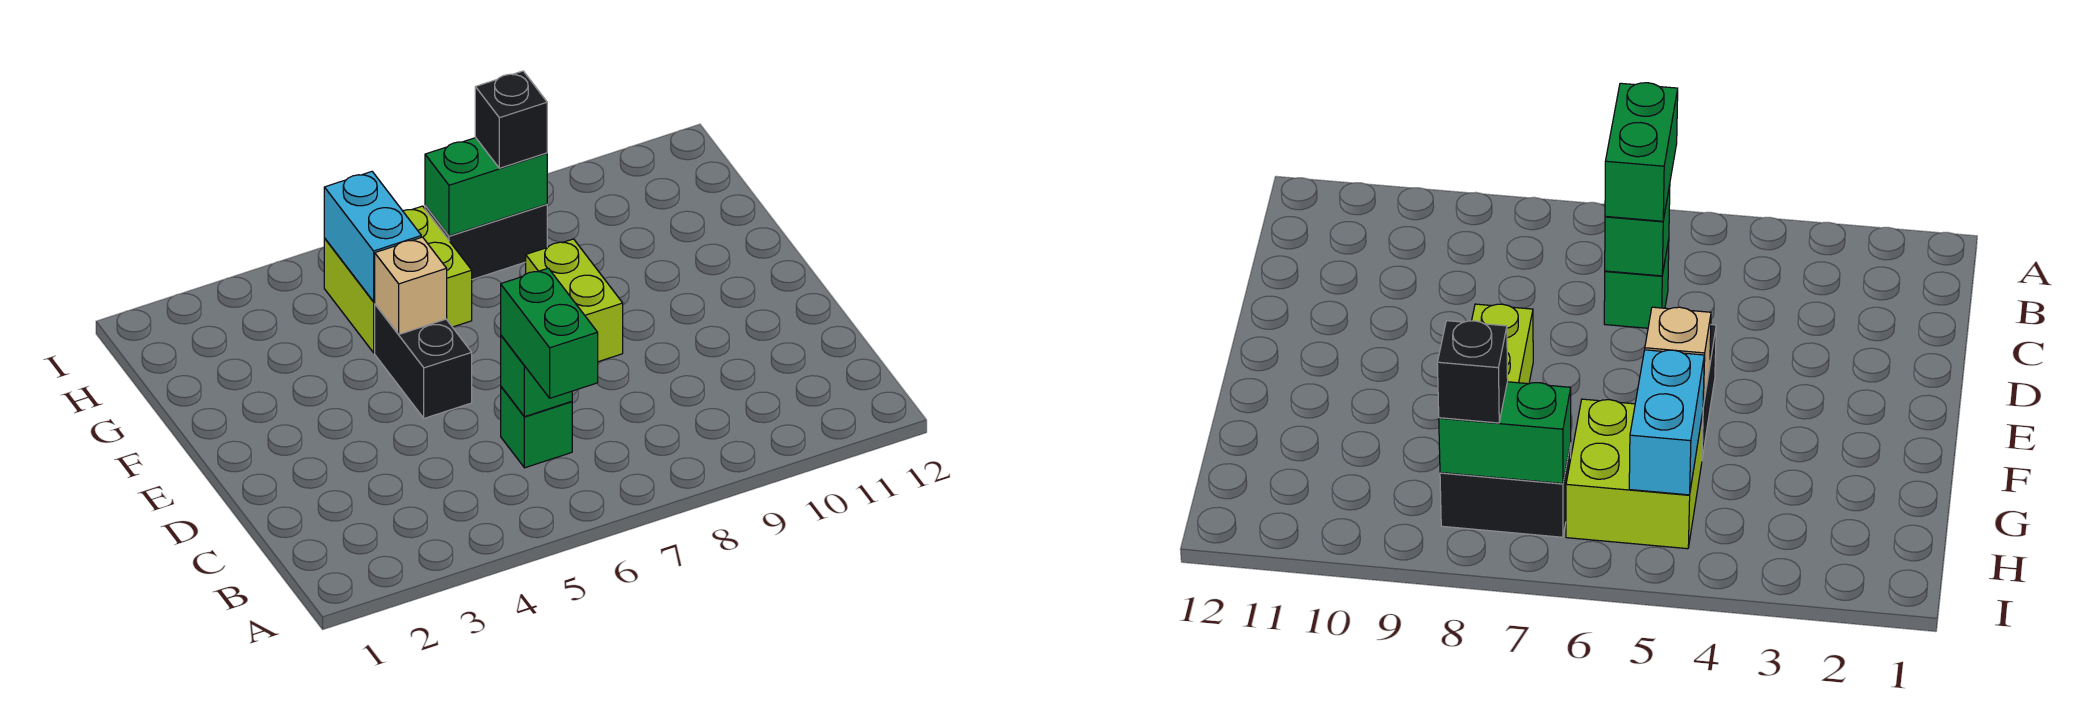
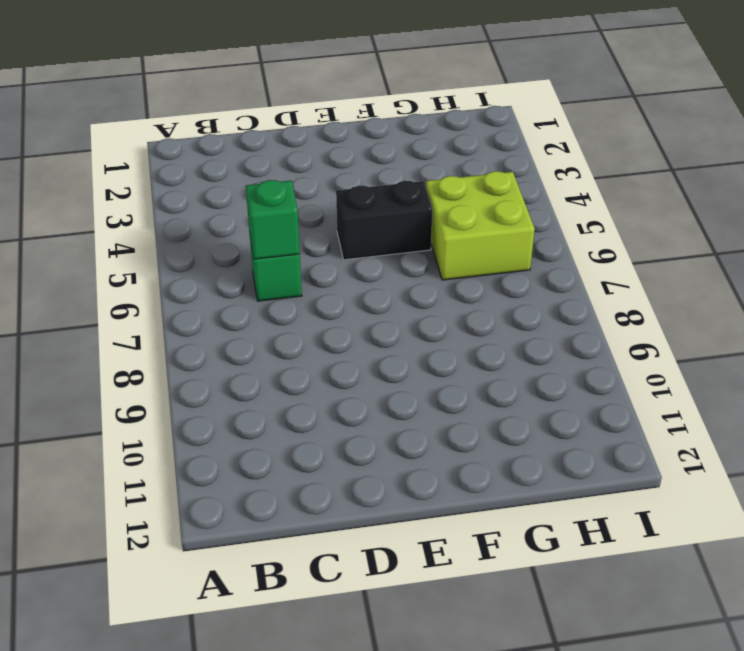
none -> lime 1x2 brick [526,239,623,362]
none -> black 1x2 brick [425,204,547,280]

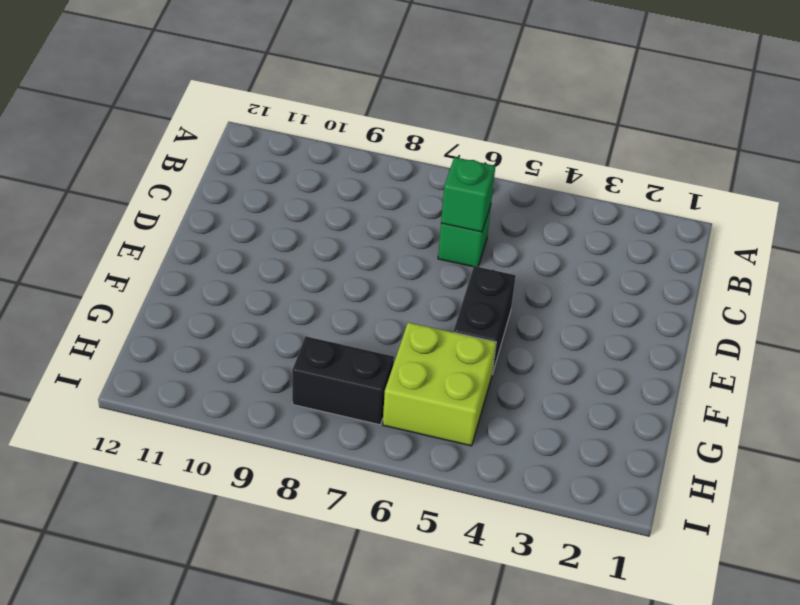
none -> lime 1x2 brick [526,239,623,362]
none -> tan 1x1 brick [375,237,447,334]

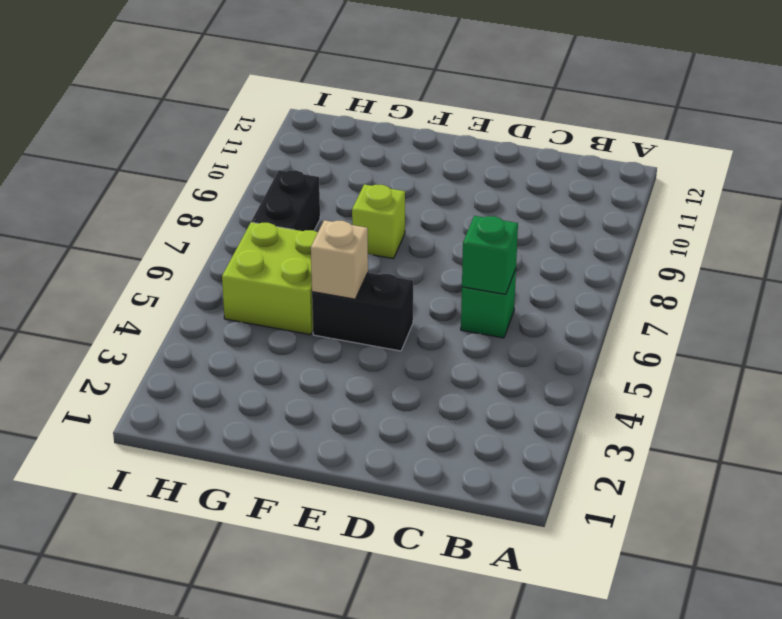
lime 1x1 brick [352,184,405,259] -> lime 1x2 brick [526,239,623,362]
none -> cyan 1x2 brick [324,172,421,302]
none -> green 1x2 brick [425,138,547,236]

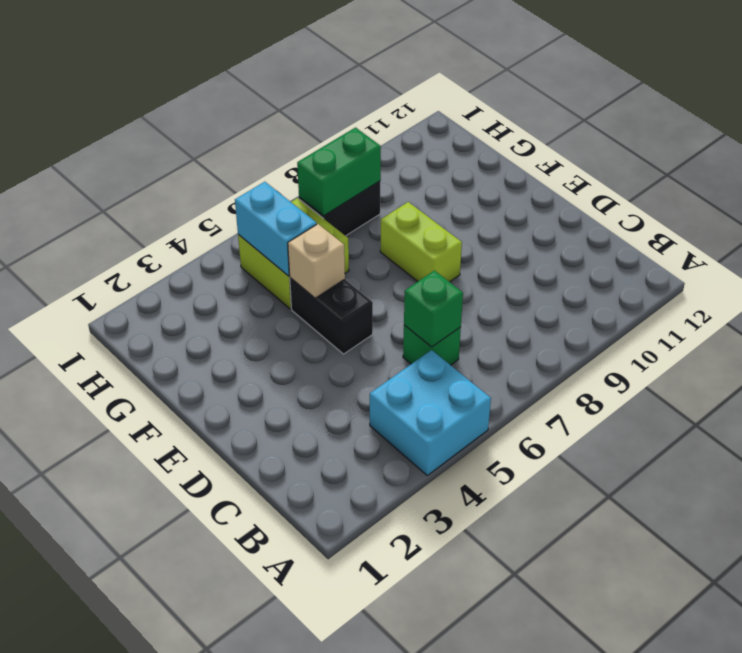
cyan 2x2 brick [370,350,491,475] -> none
none -> green 1x2 brick [501,268,598,398]
none -> black 1x1 brick [475,71,547,168]

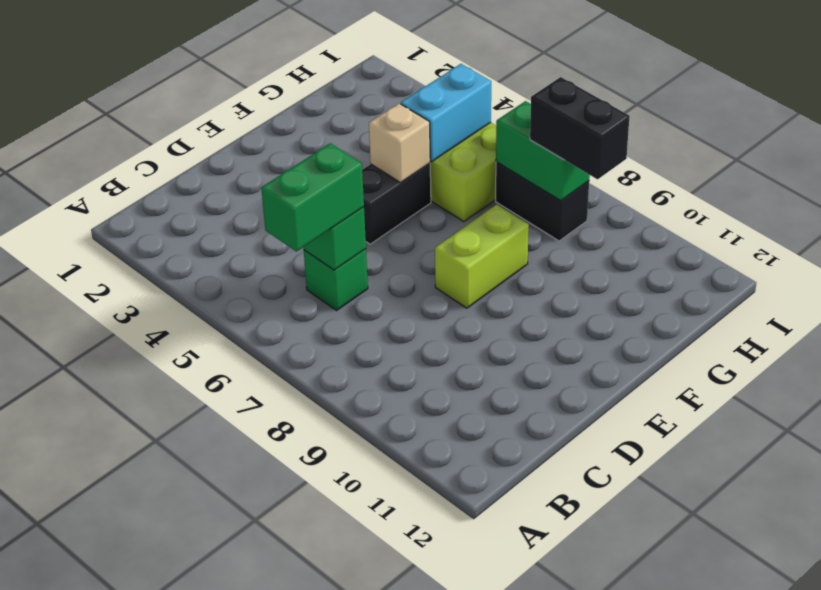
black 1x2 brick [530,77,630,179] -> black 1x1 brick [475,71,547,168]

